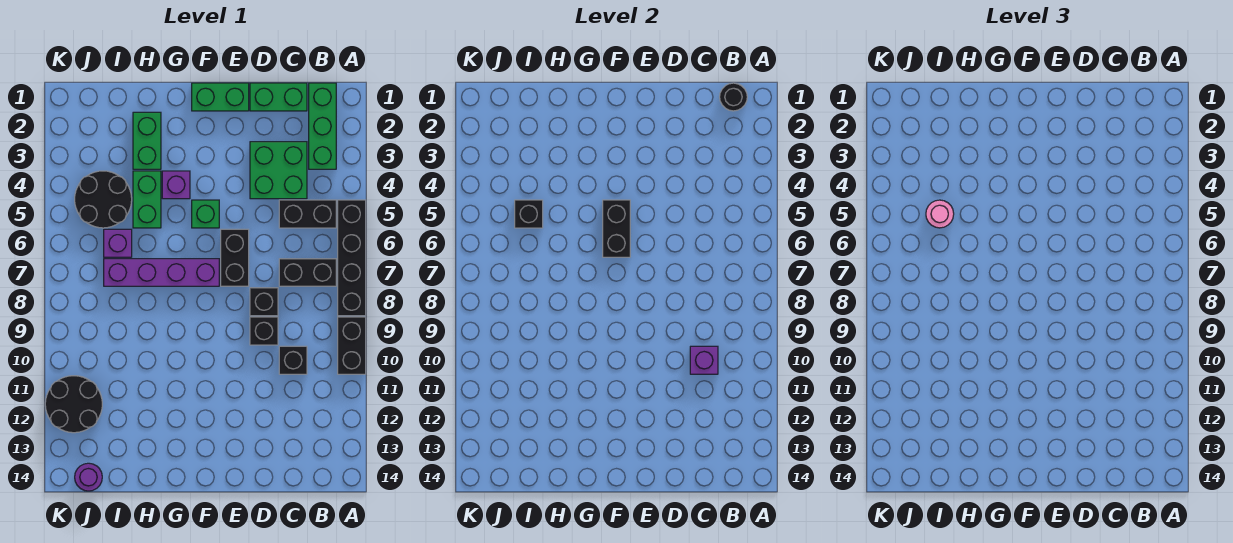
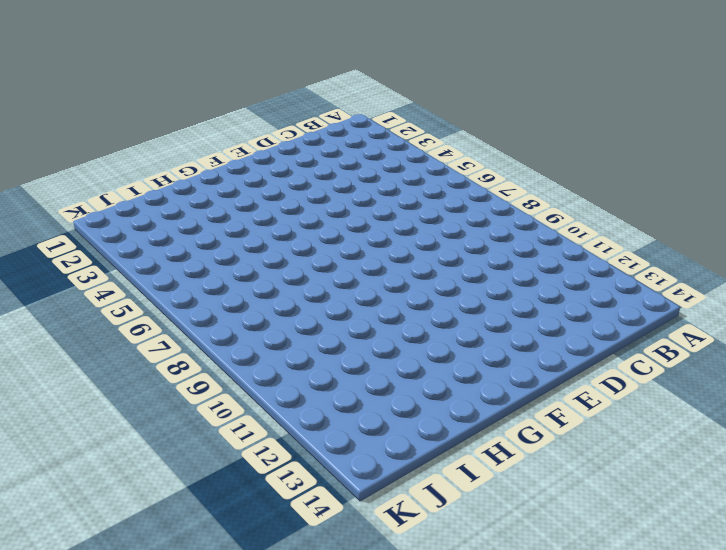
none -> black 1x4 brick [338,200,366,316]
none -> black 1x2 brick [338,317,366,374]
none -> green 1x3 brick [309,83,336,169]

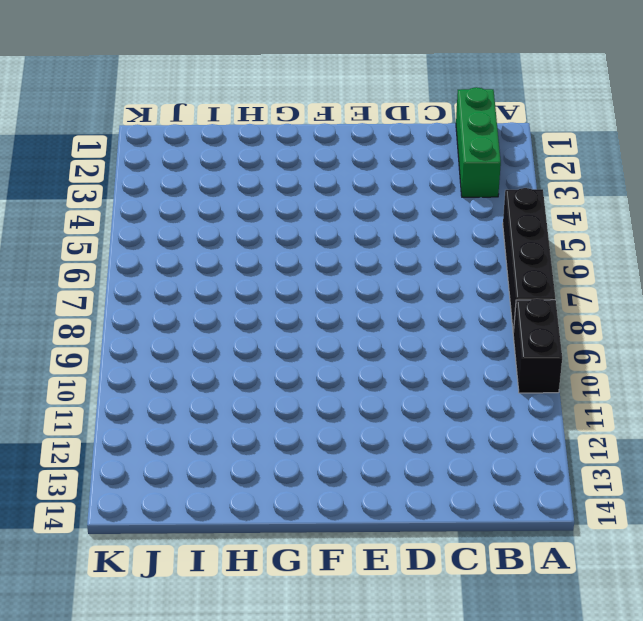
none -> black 1x2 brick [279,200,336,228]
none -> black 1x2 brick [279,259,336,286]
none -> green 1x2 brick [250,83,307,111]

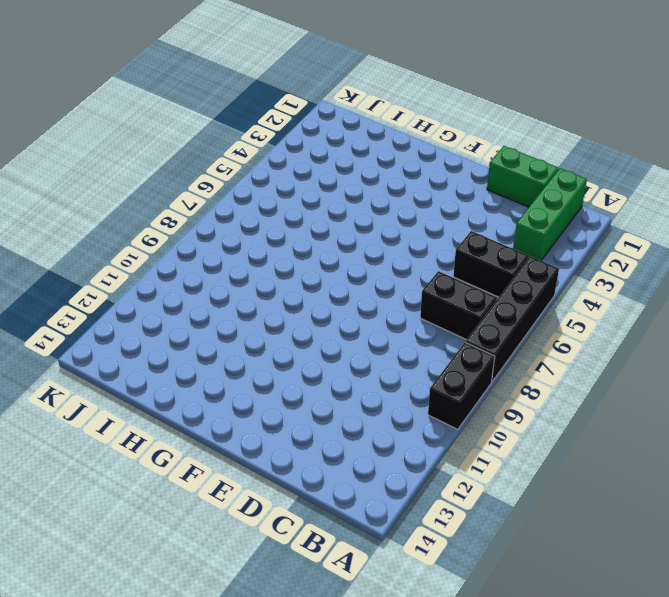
none -> green 2x2 brick [250,142,307,199]
none -> black 1x1 brick [279,346,307,374]
none -> black 1x1 brick [250,288,278,316]

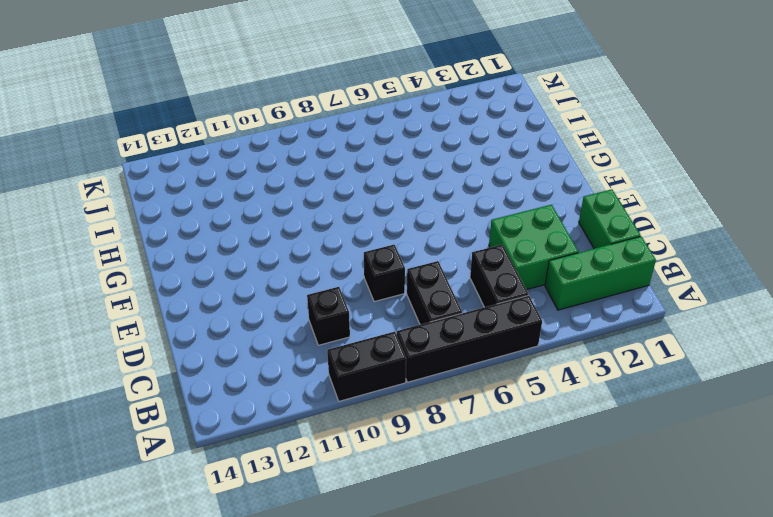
none -> black 1x1 brick [250,317,278,345]
none -> green 1x2 brick [192,83,249,111]
none -> black 1x2 brick [221,229,249,286]

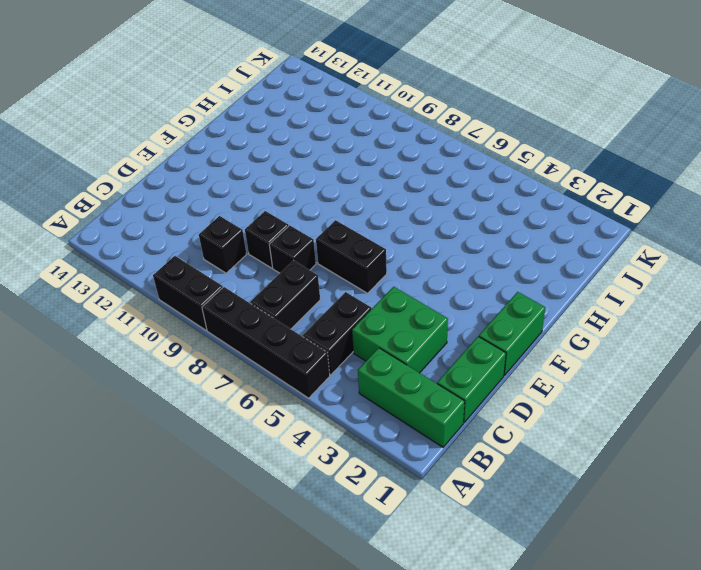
none -> green 1x1 brick [192,200,219,228]
none -> purple 1x4 brick [104,259,219,286]
none -> purple 1x1 brick [162,171,190,199]

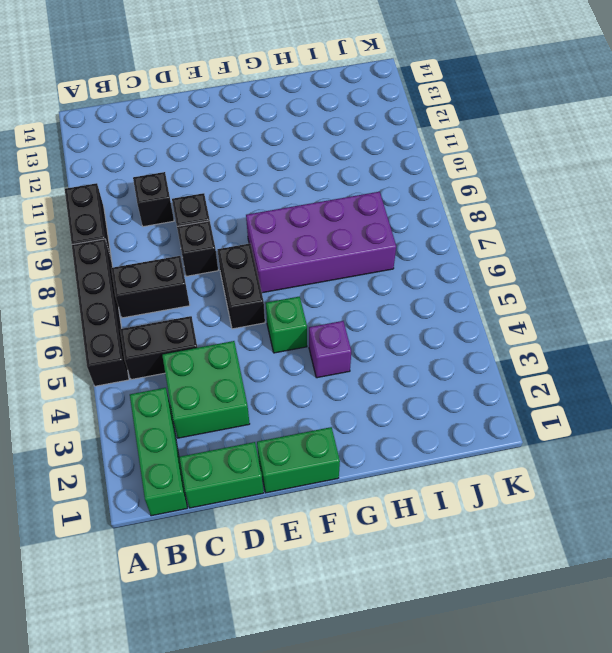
purple 2x4 brick [246,192,396,293] -> purple 1x4 brick [104,259,219,286]
none -> green 1x2 brick [133,112,161,169]
none -> green 1x2 brick [133,171,161,228]
none -> black 2x2 round brick [75,171,132,228]

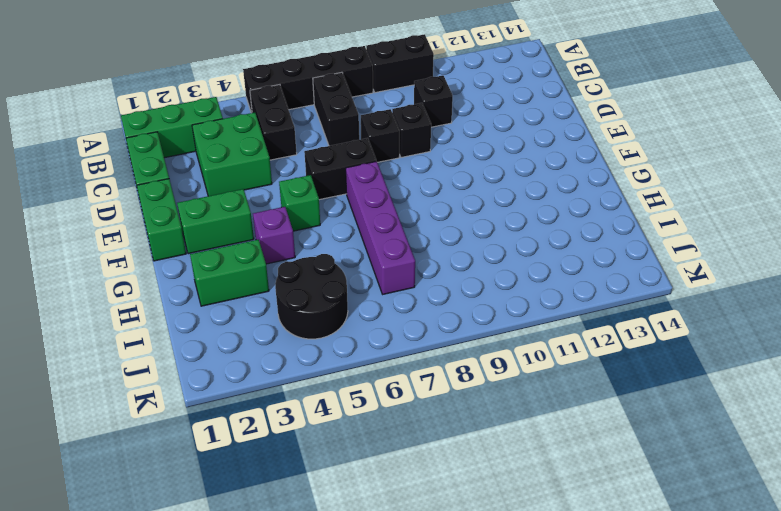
green 1x2 brick [177,189,254,254] -> green 1x2 brick moved to [133,171,161,228]
none -> purple 1x1 brick [104,229,132,257]
none -> black 2x2 round brick [45,376,102,433]
none -> purple 1x1 round brick [75,463,102,491]

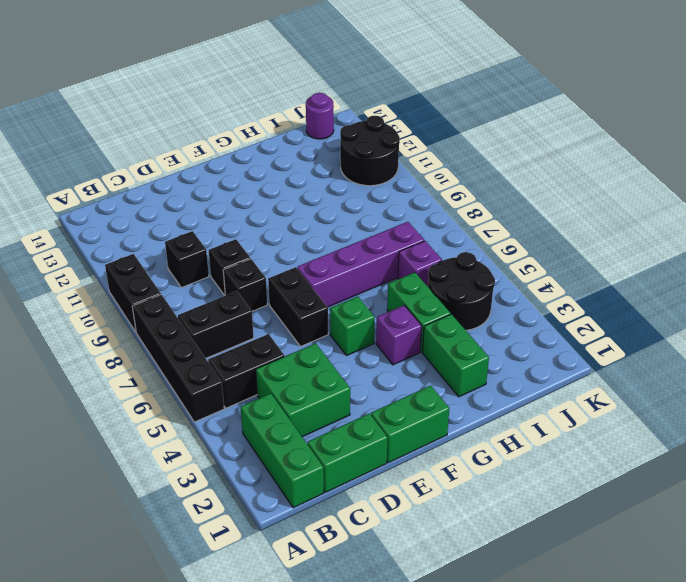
none -> black 1x1 round brick [720,83,747,111]
none -> purple 1x1 brick [690,346,718,374]
none -> black 1x2 brick [603,200,630,257]

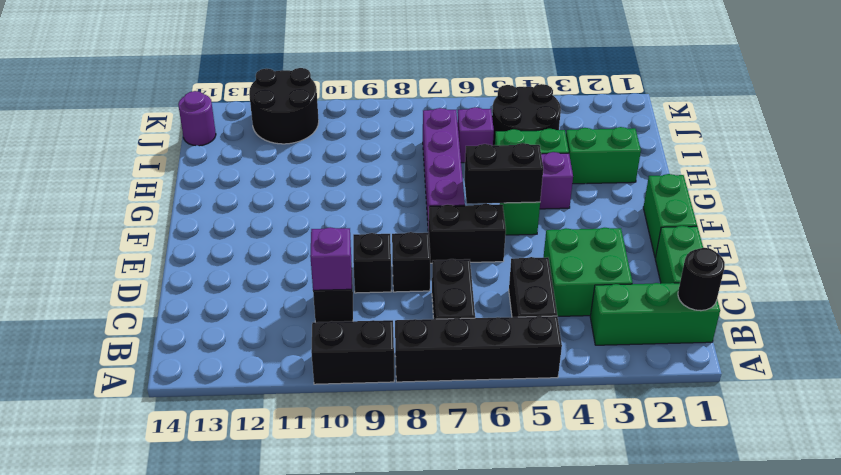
none -> black 1x1 brick [515,200,543,228]
none -> pink 1x1 round brick [926,200,954,228]

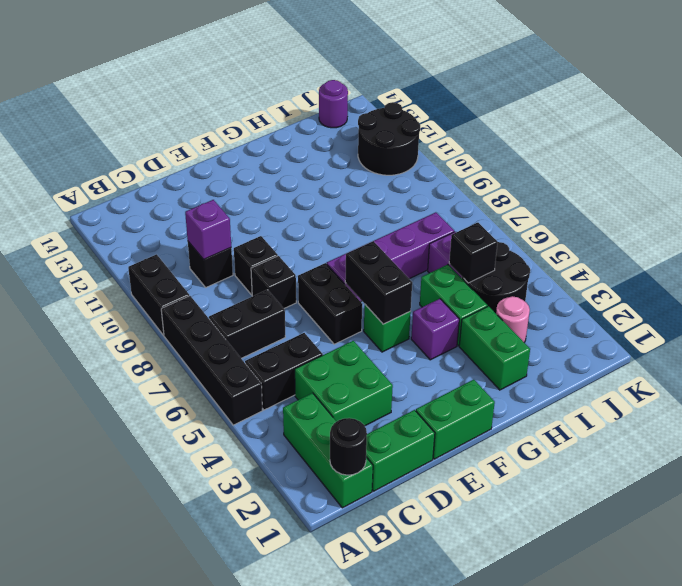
pink 1x1 round brick [496,296,530,342] -> pink 1x1 round brick moved to [926,200,954,228]

